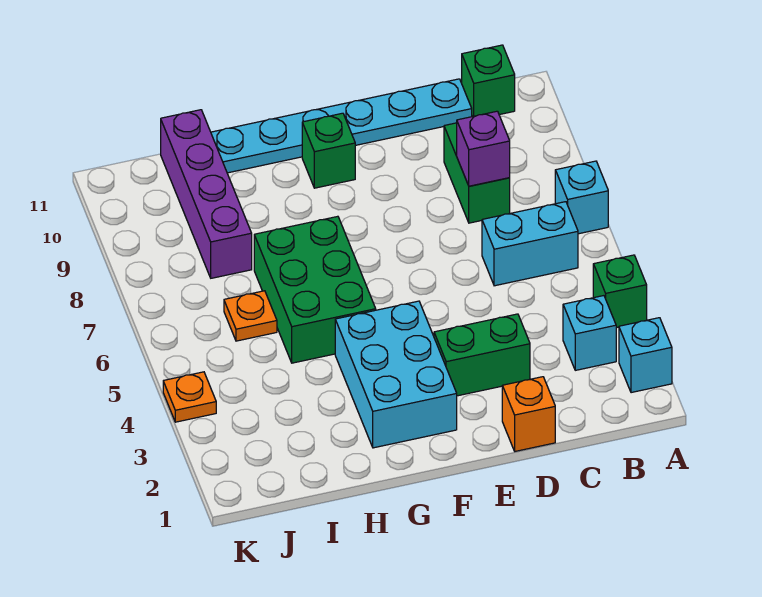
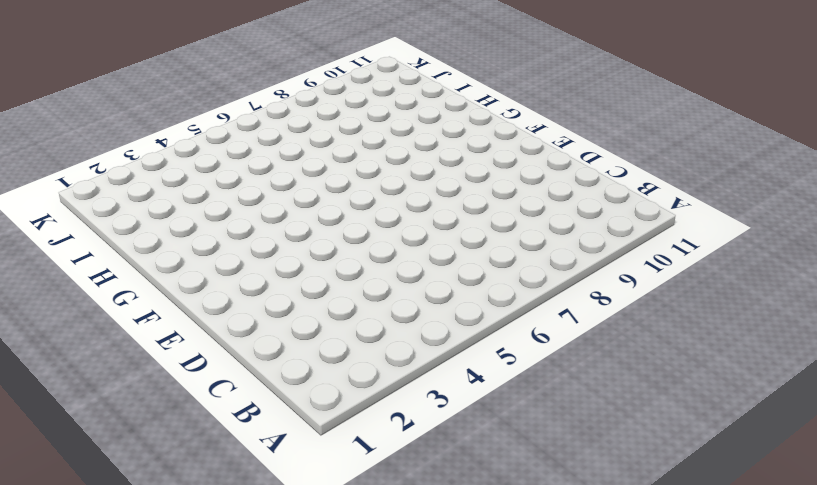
none -> cyan 1x1 brick [619,318,672,393]
none -> green 1x1 brick [593,255,647,328]
none -> cyan 1x1 brick [555,161,608,234]

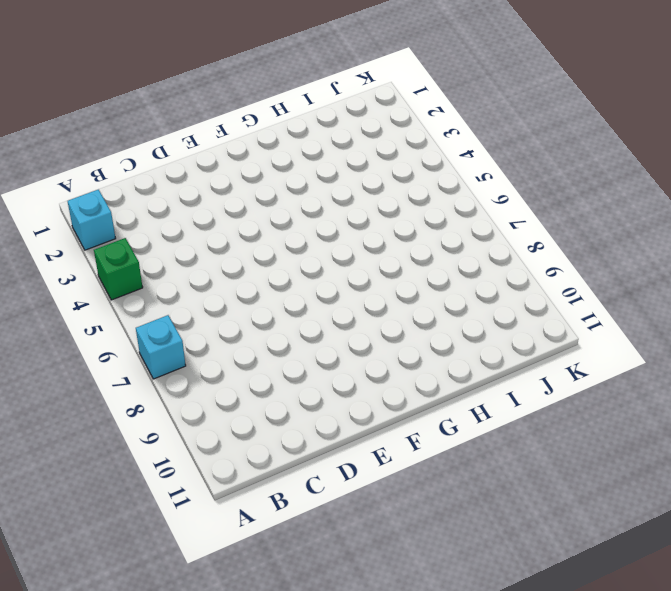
none -> cyan 1x1 brick [563,296,616,370]
none -> cyan 1x2 brick [482,202,578,286]
none -> green 1x1 brick [462,45,515,117]

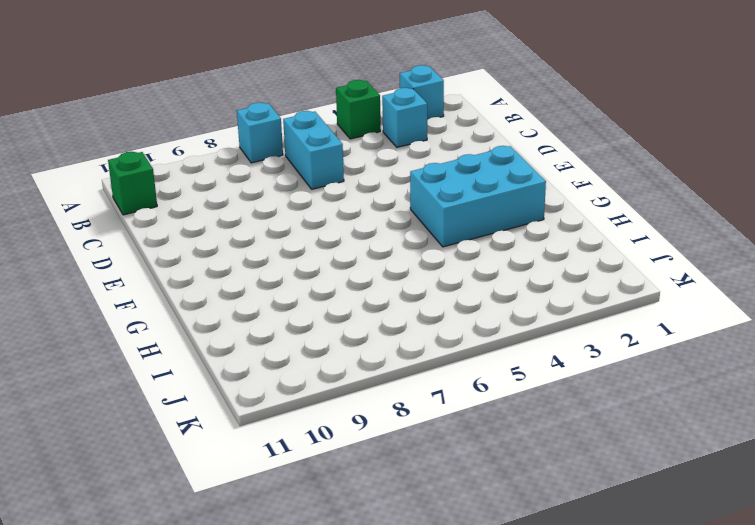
none -> green 1x2 brick [444,123,510,223]
none -> cyan 1x6 plate [211,79,472,173]
none -> orange 1x1 brick [502,377,555,451]

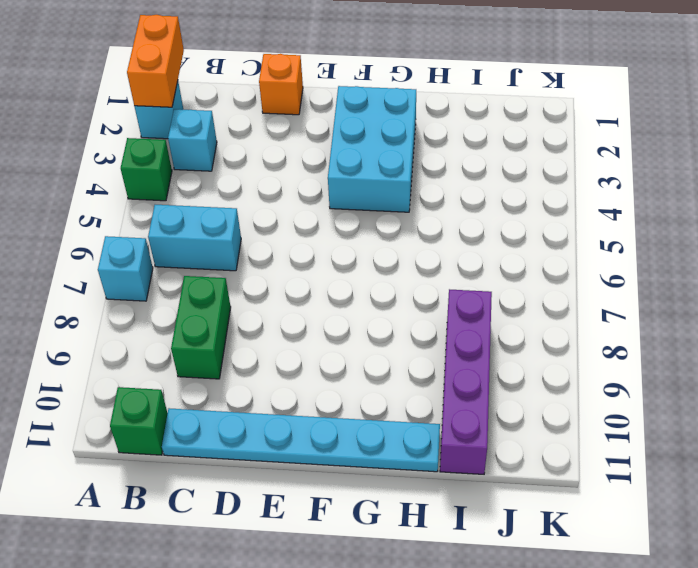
orange 1x2 brick [127,15,184,107] -> none
none -> green 1x2 brick [434,314,530,396]
none -> green 1x1 brick [302,113,355,188]
none -> green 2x3 brick [254,216,376,363]

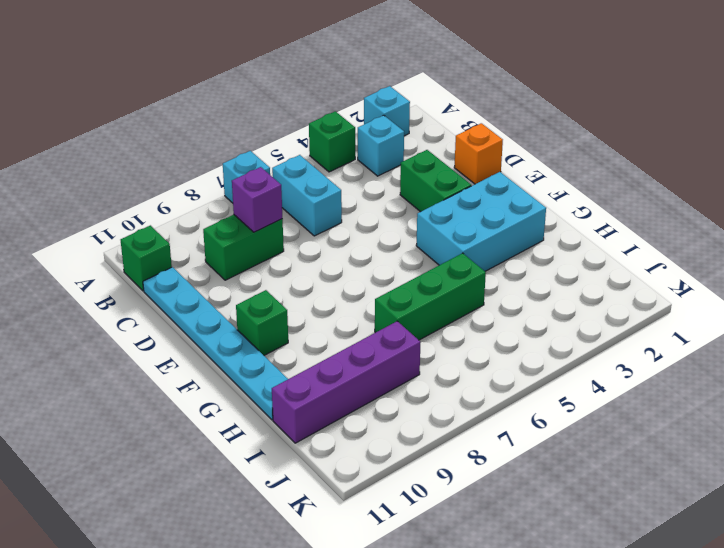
green 1x3 brick [375,253,486,340] -> green 2x3 brick [254,216,376,363]
none -> orange 1x1 plate [224,291,277,341]
none -> orange 1x1 plate [163,372,216,422]

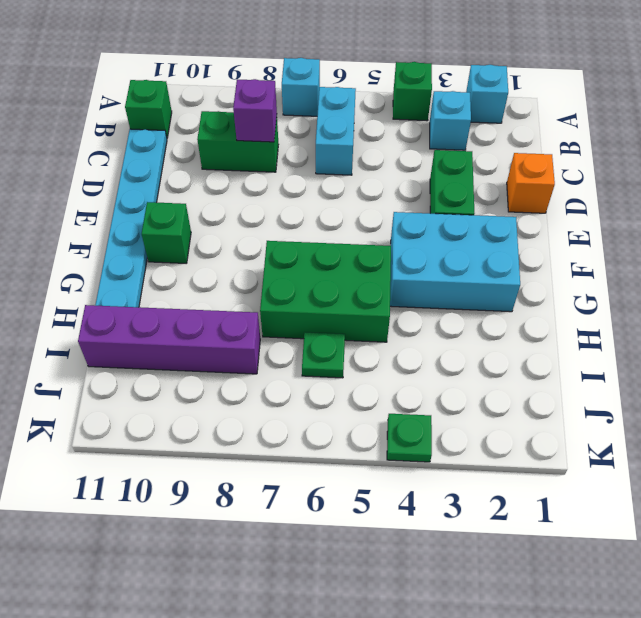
green 1x1 plate [302,332,345,378] -> orange 1x1 plate [224,291,277,341]
green 1x1 plate [387,414,432,462] -> orange 1x1 plate [163,372,216,422]

